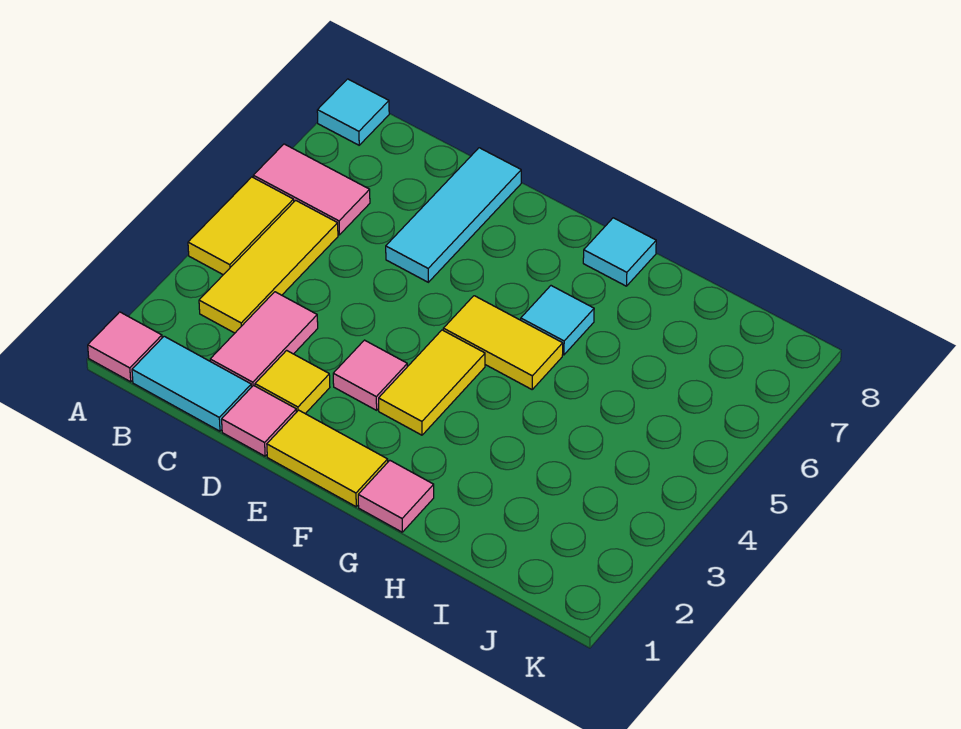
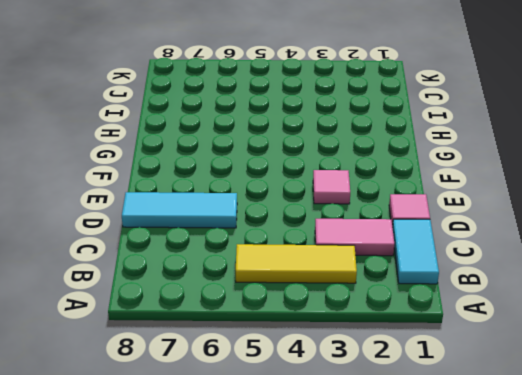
none -> pink 1x1 tile [88,312,162,382]
none -> yellow 1x2 tile [188,177,294,275]
none -> pink 1x2 tile [253,144,370,235]

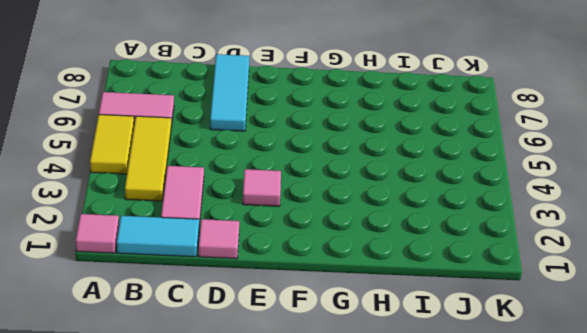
none -> cyan 1x1 tile [317,79,389,145]
none -> yellow 1x1 tile [255,350,330,414]
none -> yellow 1x2 tile [267,410,388,507]

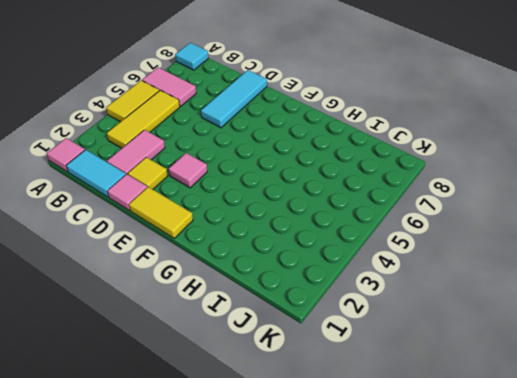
none -> yellow 1x2 tile [379,330,485,435]
none -> yellow 1x2 tile [443,296,563,389]
none -> pink 1x1 tile [358,460,434,532]

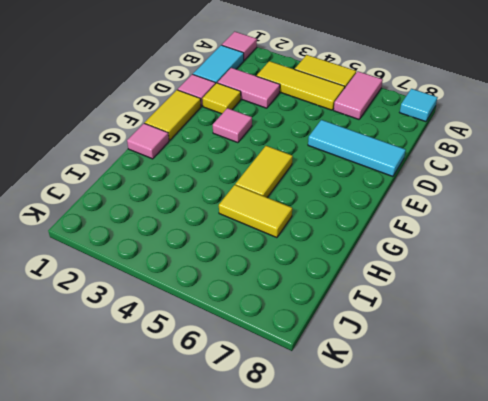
yellow 1x2 tile [219,185,292,238] -> yellow 1x2 tile moved to [379,330,485,435]
none -> cyan 1x1 tile [521,286,594,355]
none -> cyan 1x1 tile [583,218,656,286]

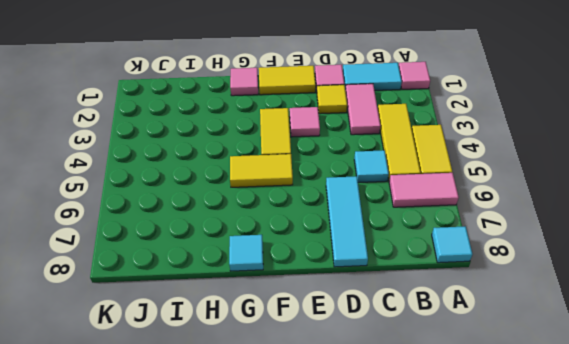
cyan 1x1 tile [354,150,389,183] -> cyan 1x1 tile moved to [521,286,594,355]

